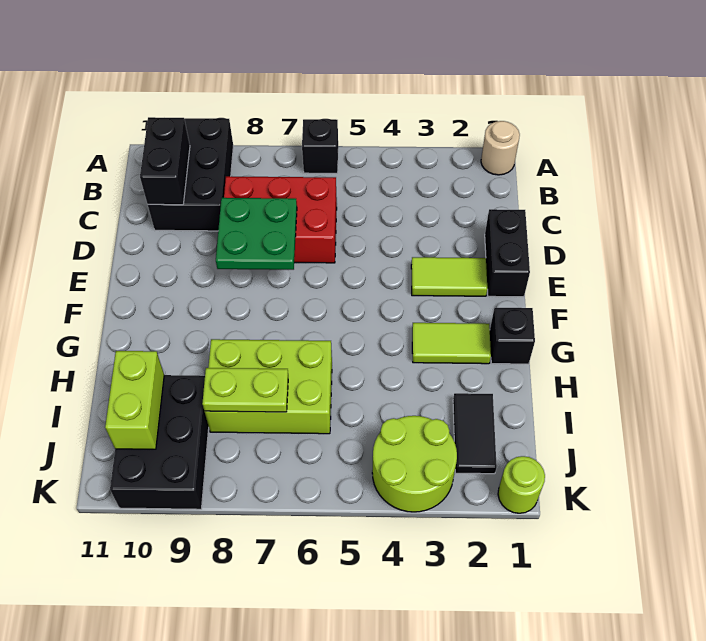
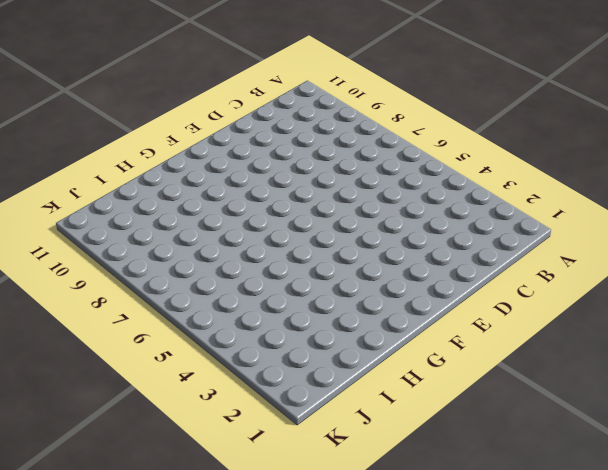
none -> tan 1x1 round brick [481,121,520,175]
none -> black 1x1 brick [302,119,338,173]
none -> black 2x3 brick [148,118,233,231]

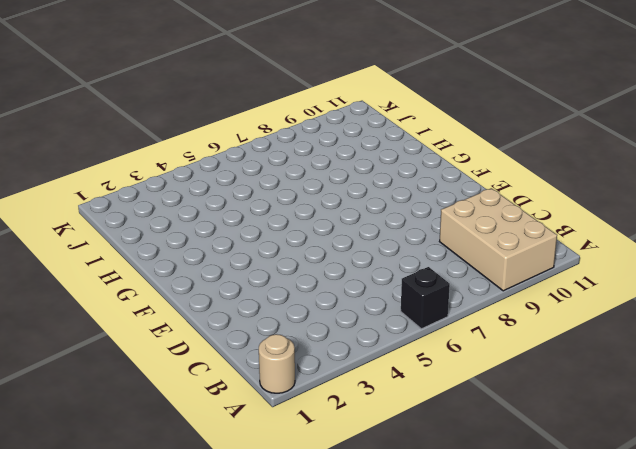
tan 2x3 brick [440,188,557,291] -> black 2x3 brick [148,118,233,231]
none -> red 2x3 brick [224,176,337,263]
none -> black 1x2 brick [485,209,530,297]
none -> lime 1x2 tile [411,257,487,296]

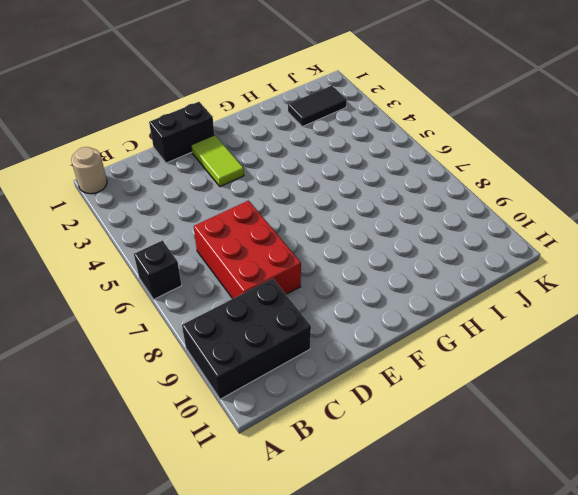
none -> black 1x1 brick [490,308,535,364]
none -> lime 1x2 tile [412,323,491,364]
none -> lime 2x3 brick [205,339,332,434]

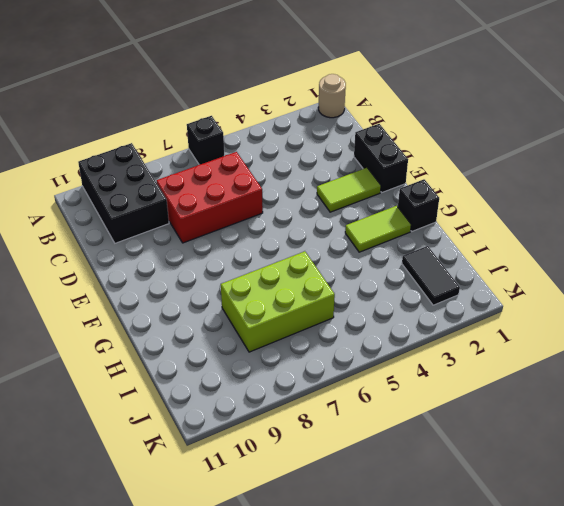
none -> black 2x3 brick [110,375,209,509]
none -> lime 2x2 round brick [372,416,457,512]
none -> lime 1x1 round brick [498,456,545,513]

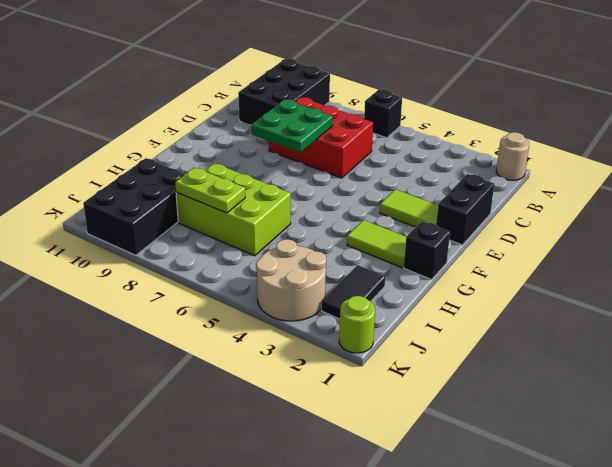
tan 2x2 round brick [256,239,326,321] -> lime 2x2 round brick [372,416,457,512]
none -> black 1x2 brick [140,117,190,205]
none -> lime 1x2 brick [105,351,164,449]

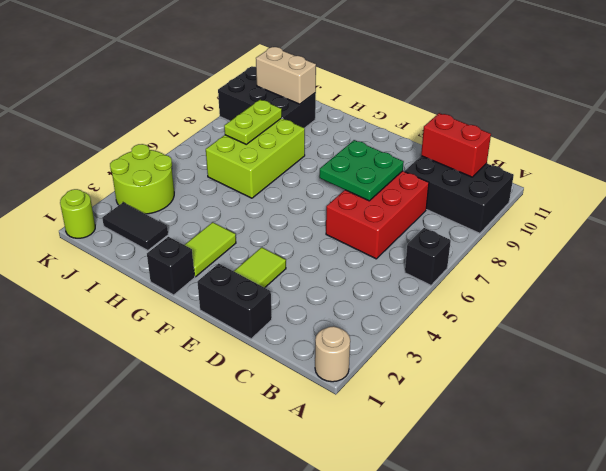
red 1x2 brick [421,113,491,177] -> black 1x2 brick [140,117,190,205]
tan 1x2 brick [256,47,316,104] -> lime 1x2 brick [105,351,164,449]

